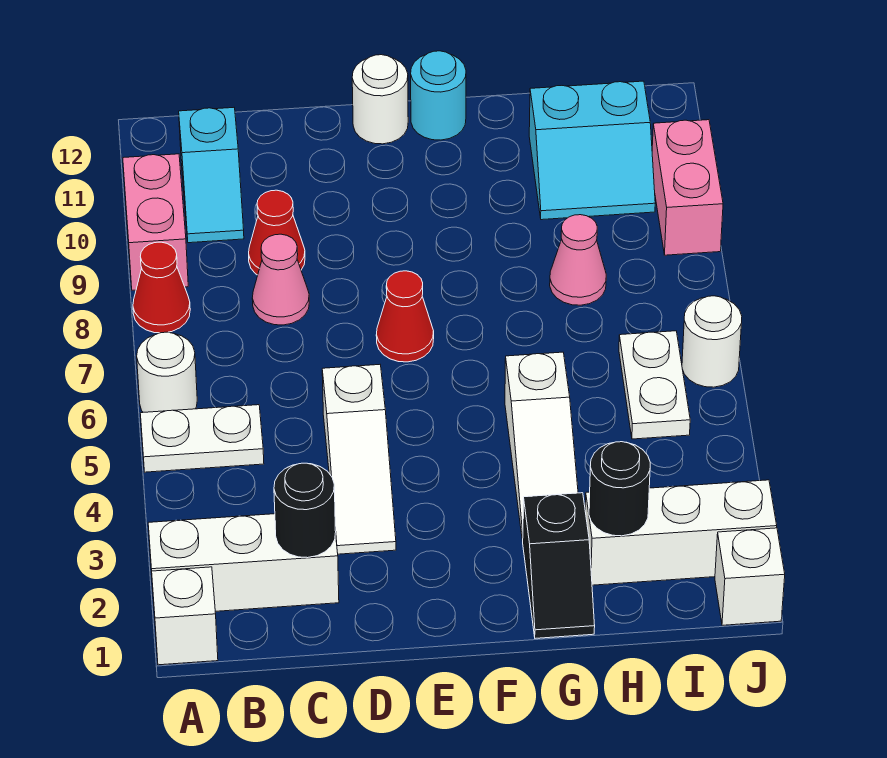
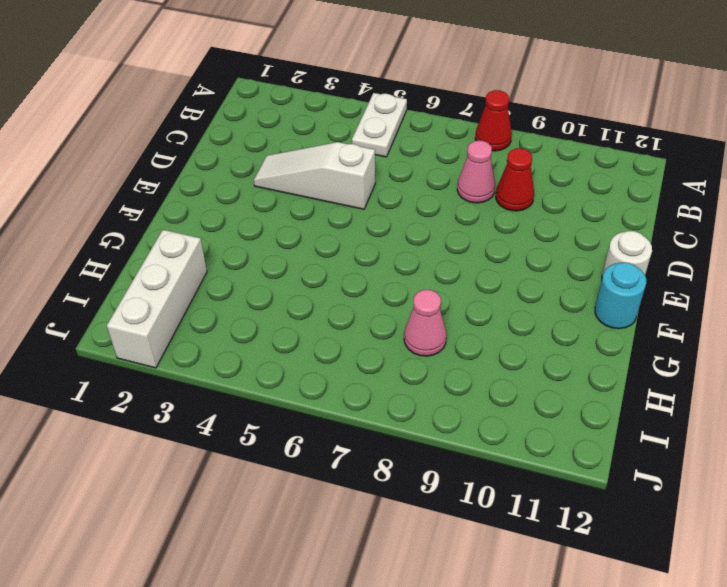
none -> white 1x1 brick [152,567,218,665]
none -> white 1x3 brick [148,514,339,611]
none -> white 1x1 round brick [137,332,197,412]

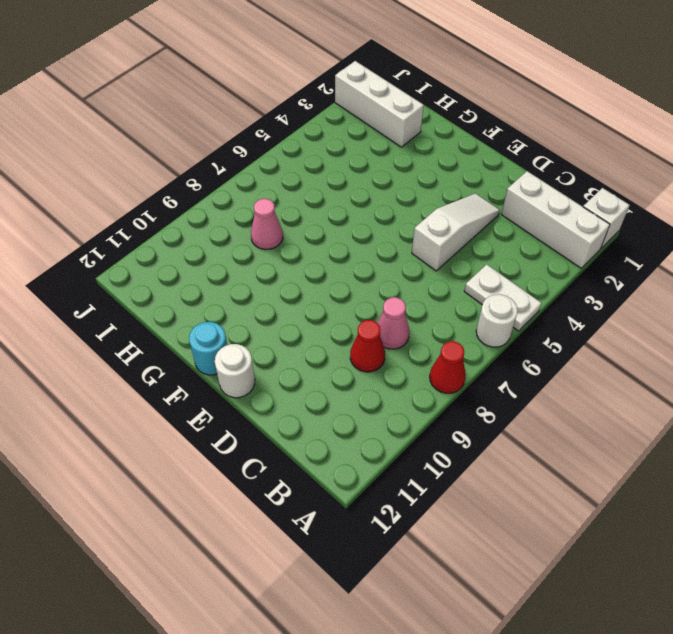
none -> pink 1x2 brick [123,154,188,290]
none -> cyan 1x2 slope [179,108,244,243]
none -> red 1x1 cone [376,271,434,362]

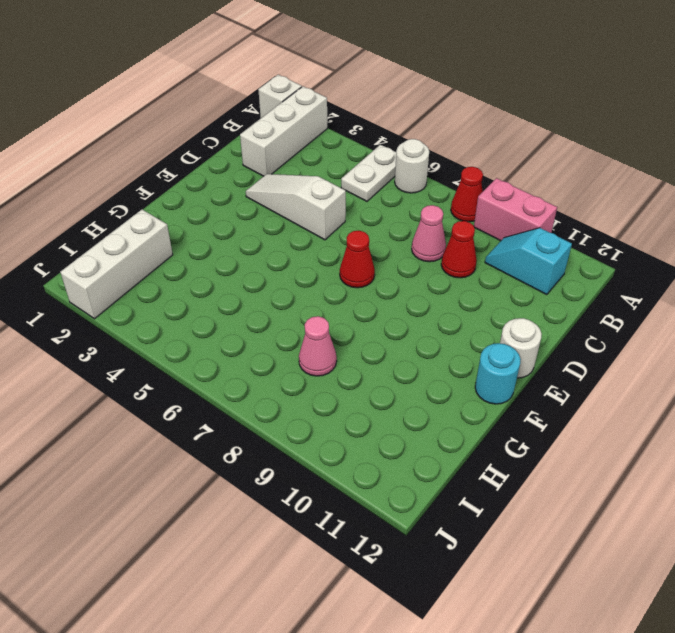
none -> black 1x2 slope [523,493,595,638]
none -> white 1x3 slope [505,352,578,541]
none -> cyan 2x2 slope [529,81,655,220]

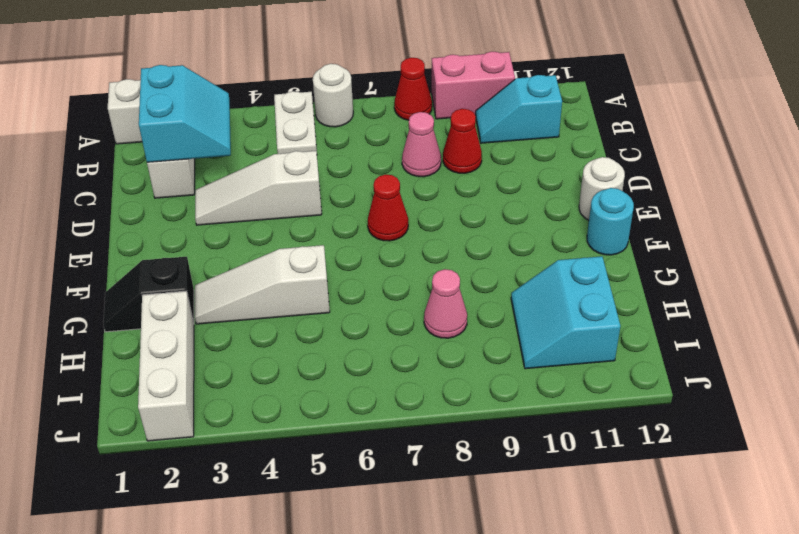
cyan 2x2 slope [139,65,231,162] -> black 1x1 round brick [274,463,336,558]
none -> white 1x2 plate [619,331,690,439]
none -> white 1x1 brick [715,528,785,625]
none -> white 1x1 round brick [682,296,742,387]

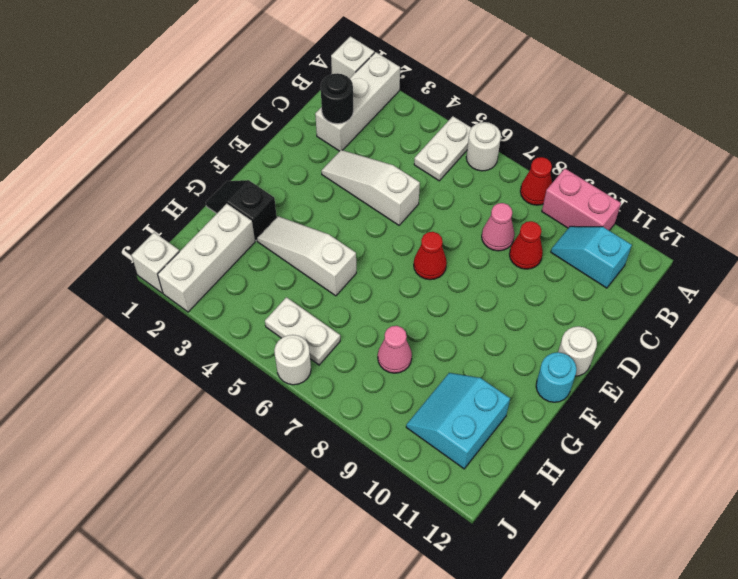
none -> pink 1x2 brick [652,120,723,255]
none -> black 1x1 round brick [589,442,650,536]

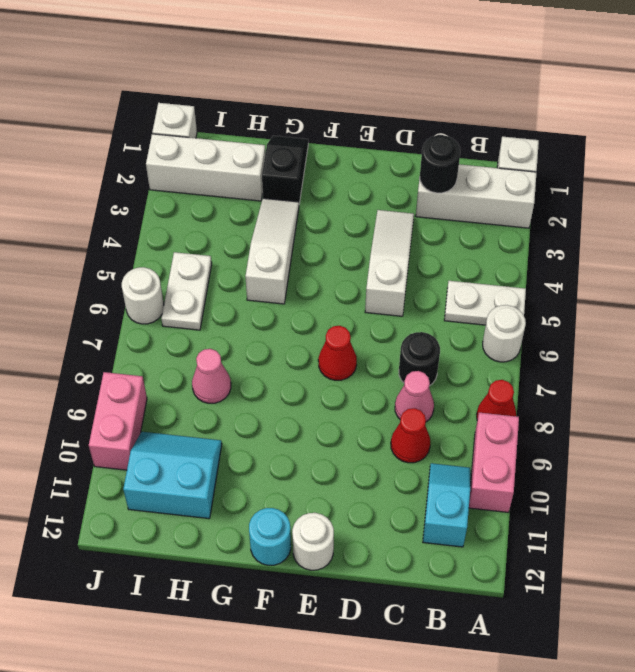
black 1x1 round brick [399,332,440,386] -> black 1x1 round brick moved to [589,442,650,536]

